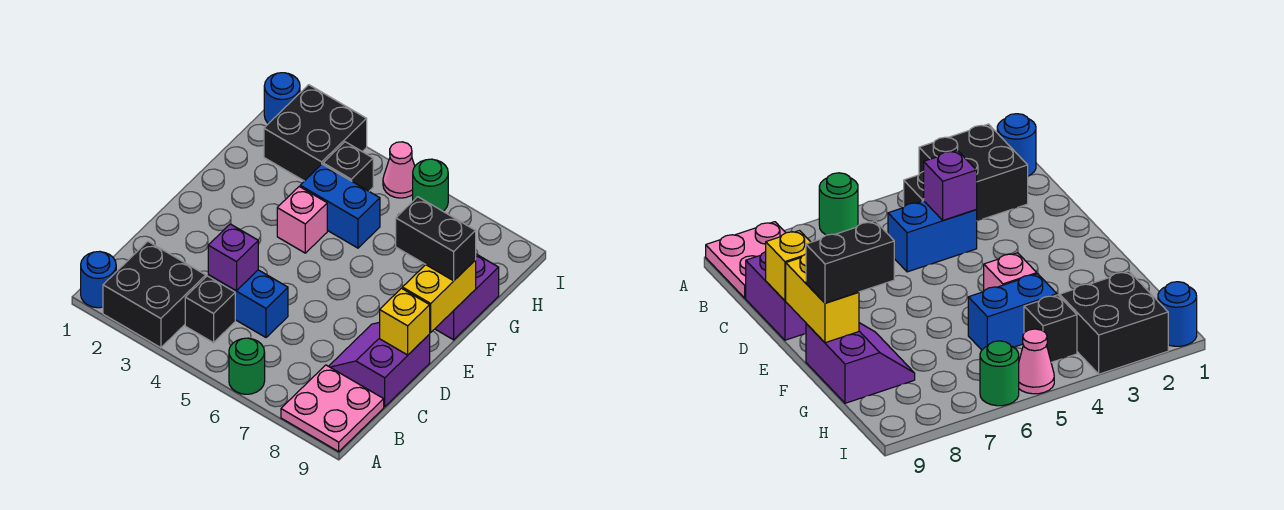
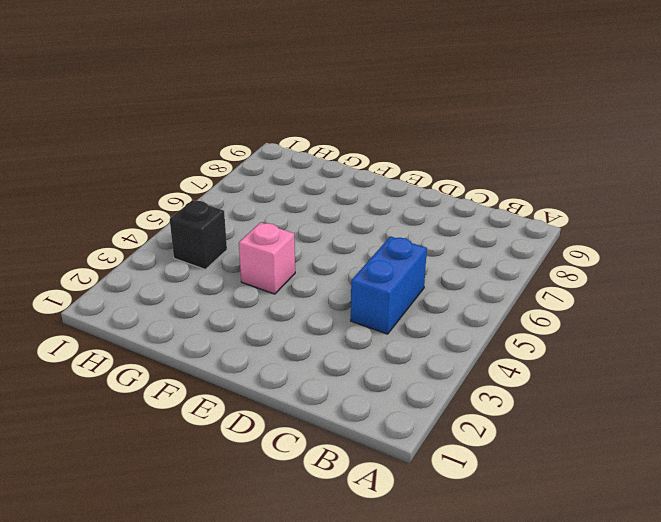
none -> blue 1x1 round brick [81,251,116,308]
none -> black 2x2 brick [103,242,206,348]
none -> green 1x1 round brick [229,338,265,394]

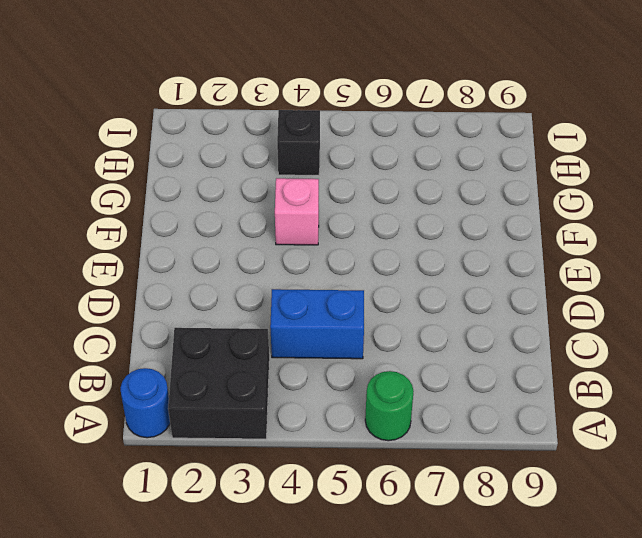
none -> pink 2x2 plate [281,365,384,452]
none -> black 1x1 brick [185,276,235,343]
none -> purple 2x2 slope [329,322,430,407]

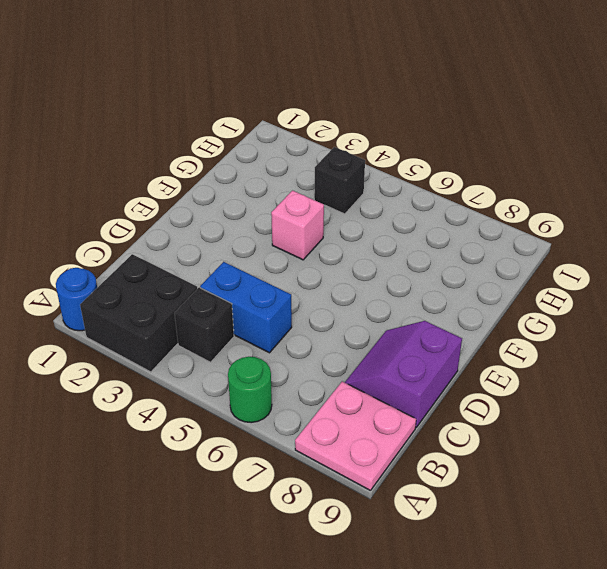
none -> purple 2x2 slope [435,254,499,340]
none -> blue 1x2 brick [300,164,380,248]
none -> black 2x2 brick [264,85,367,181]

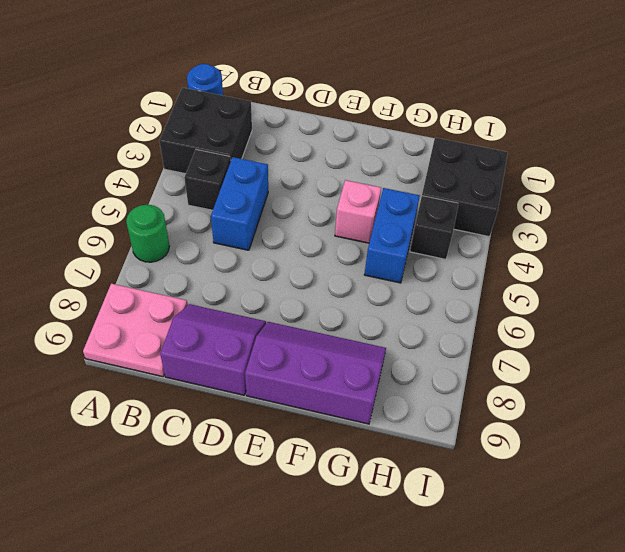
purple 2x3 slope [245,322,386,424] -> purple 2x2 slope [435,254,499,340]
none -> blue 1x1 round brick [264,73,300,124]
none -> pink 1x1 cone [383,142,415,198]
none -> green 1x1 round brick [413,159,448,211]

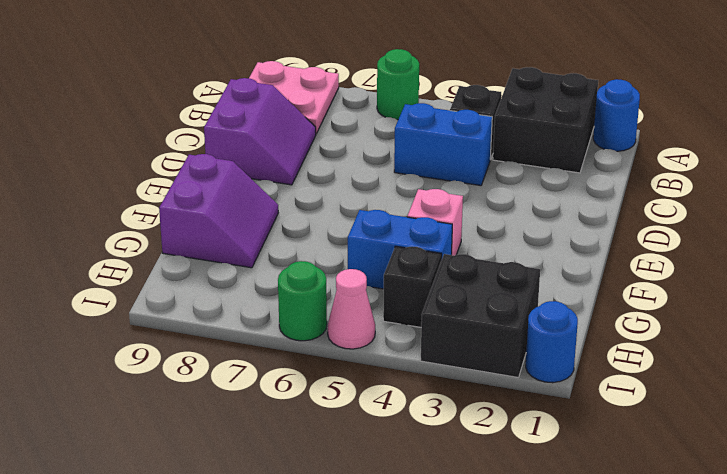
none -> purple 1x1 brick [208,224,258,291]
none -> yellow 1x1 brick [380,288,430,355]
none -> yellow 1x2 brick [402,260,476,333]

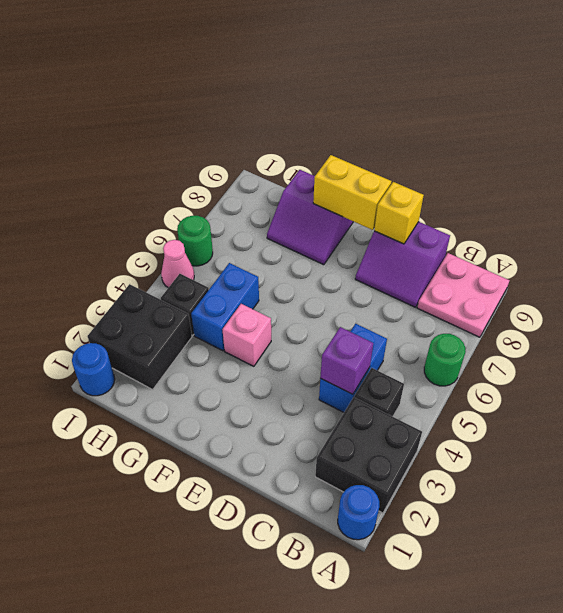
none -> black 1x2 brick [396,197,476,281]

